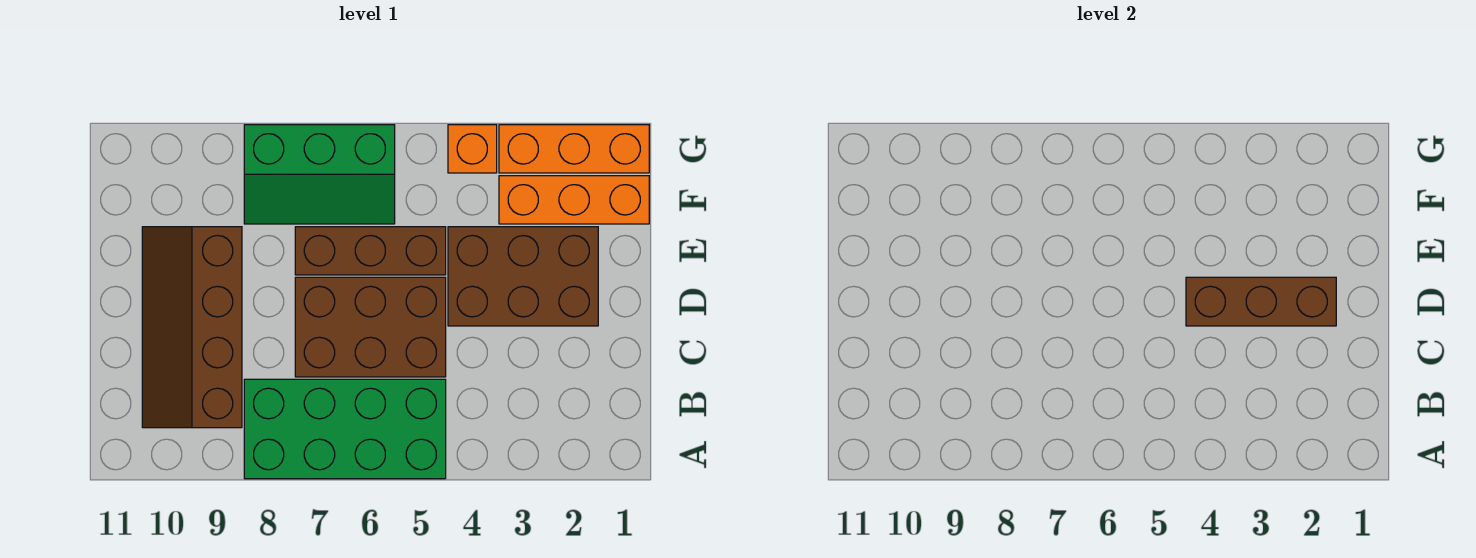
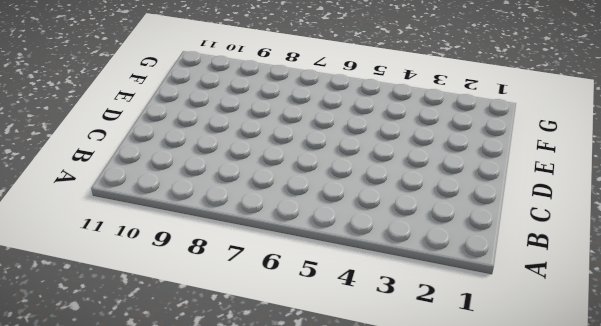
none -> green 2x4 brick [244,379,446,479]
none -> brown 2x4 slope [142,227,242,428]

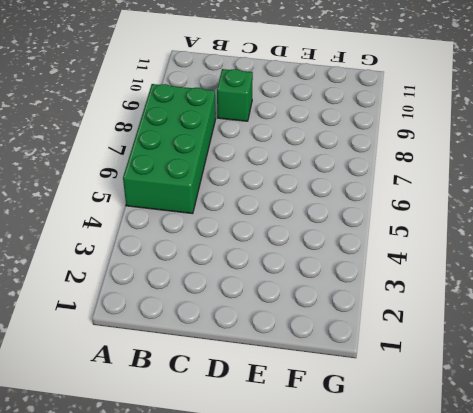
green 1x1 brick [217,69,253,121] -> brown 2x4 slope [142,227,242,428]
none -> brown 2x3 brick [295,277,446,377]
none -> brown 2x3 brick [448,227,598,326]

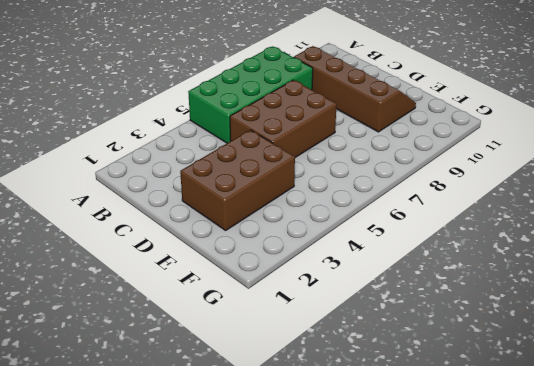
none -> brown 1x3 brick [295,227,446,275]
none -> orange 1x3 brick [499,176,649,224]

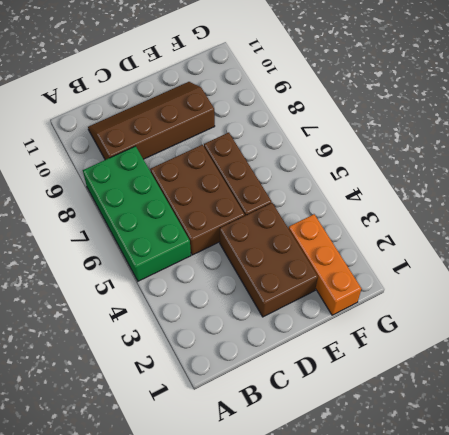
none -> green 2x3 slope [244,125,395,224]
none -> orange 1x3 brick [499,125,649,173]

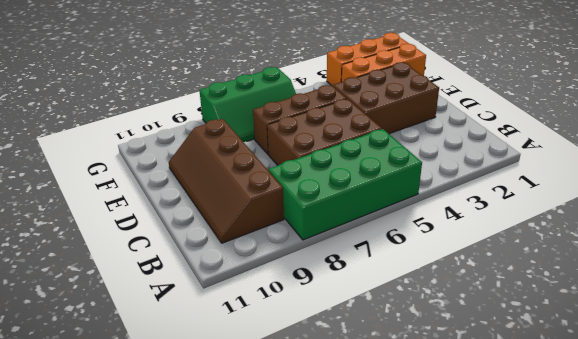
none -> orange 1x1 brick [448,125,497,173]
none -> brown 1x3 brick [1186,277,1336,326]

